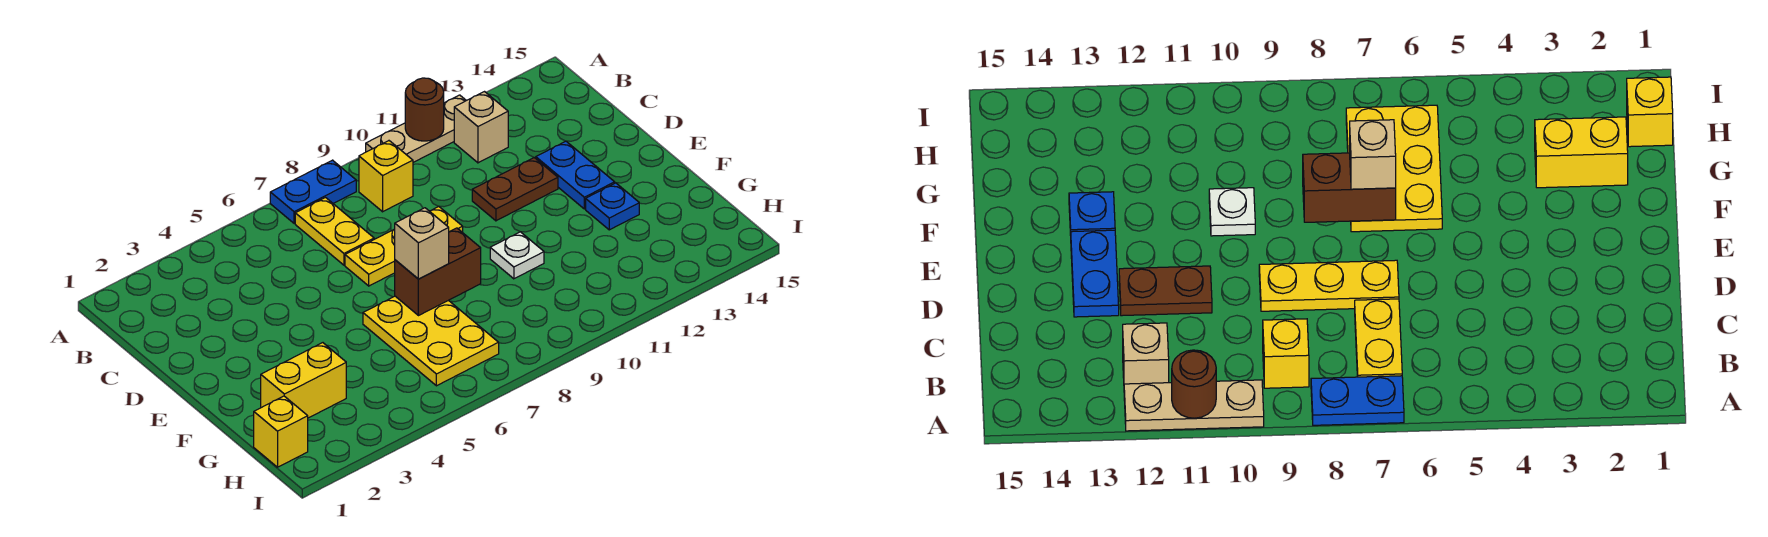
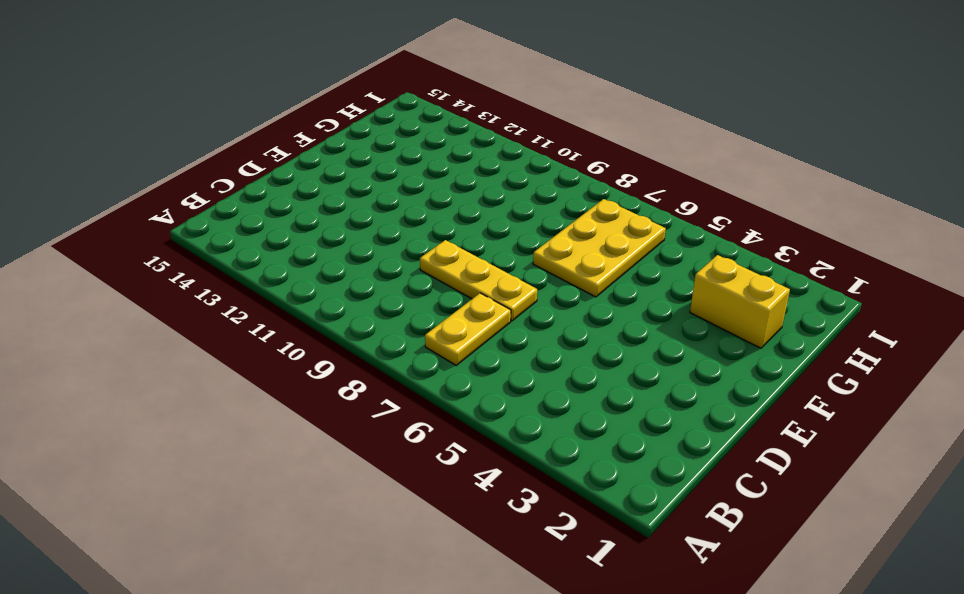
none -> blue 1x2 plate [270,160,356,223]
none -> tan 1x3 plate [366,95,466,162]
none -> yellow 1x1 brick [359,141,413,212]

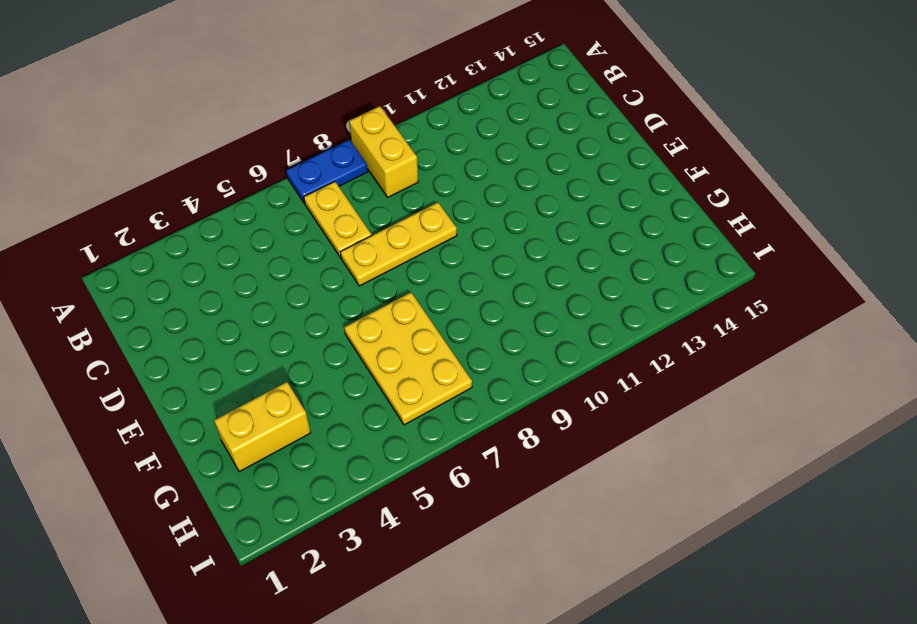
yellow 1x2 brick [349,106,418,197] -> yellow 1x1 brick [359,141,413,212]
none -> tan 1x3 plate [366,95,466,162]
none -> tan 1x1 brick [454,92,508,163]
none -> brown 1x2 plate [472,158,558,221]

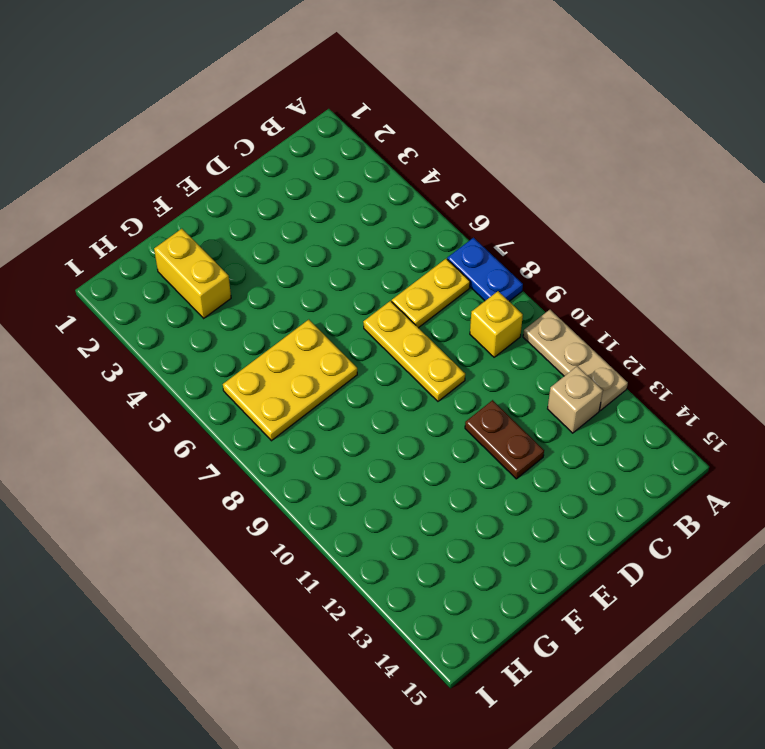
none -> blue 1x2 plate [536,141,615,209]
none -> white 1x1 plate [490,232,544,279]
none -> blue 1x1 plate [586,183,639,230]

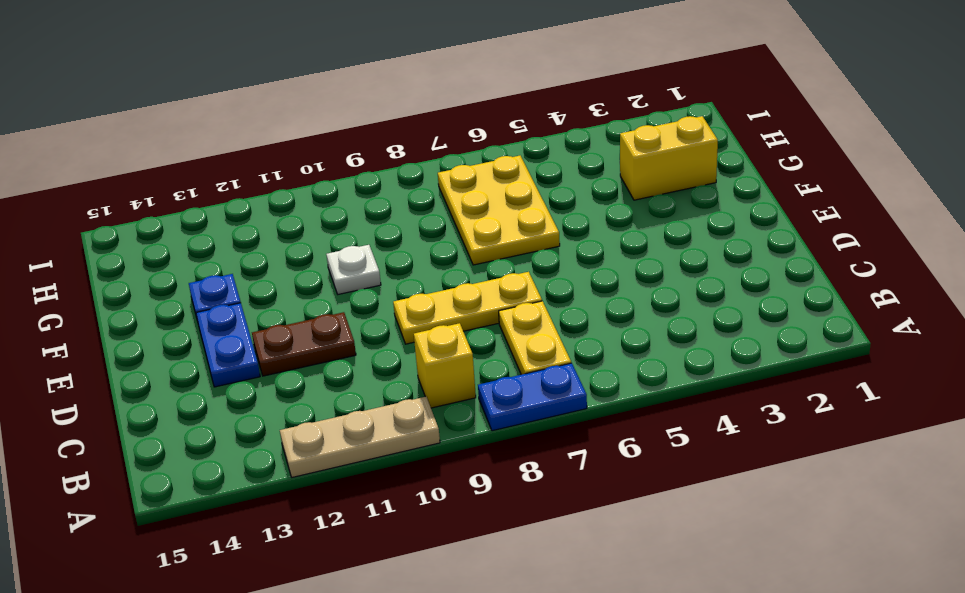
none -> tan 1x1 brick [454,92,508,163]
none -> yellow 1x1 brick [254,396,308,467]
none -> brown 1x1 round brick [405,78,444,141]

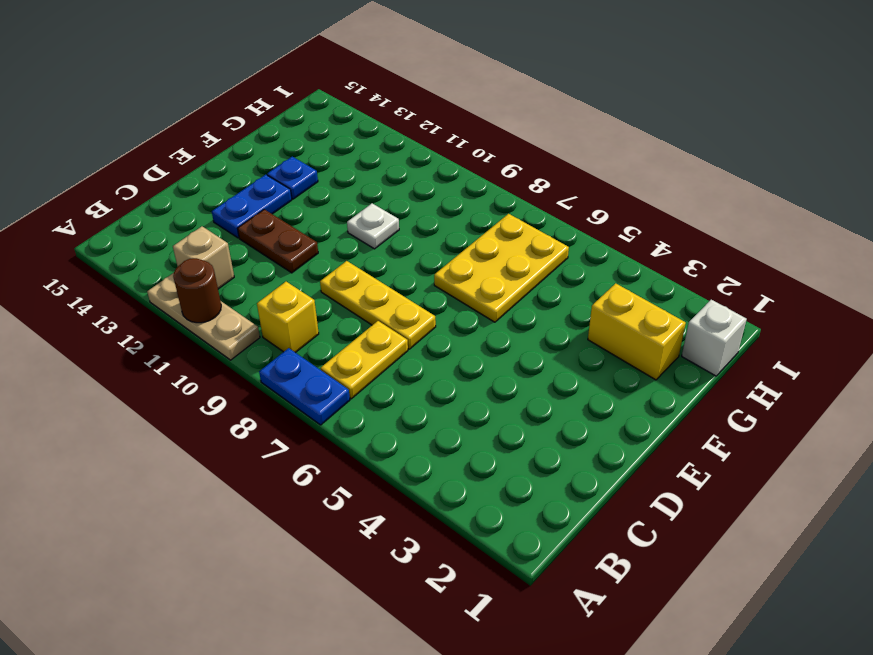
white 1x1 brick [682,300,747,376] -> yellow 1x1 brick [254,396,308,467]
none -> brown 1x2 brick [395,228,481,316]
none -> tan 1x1 brick [395,208,449,279]

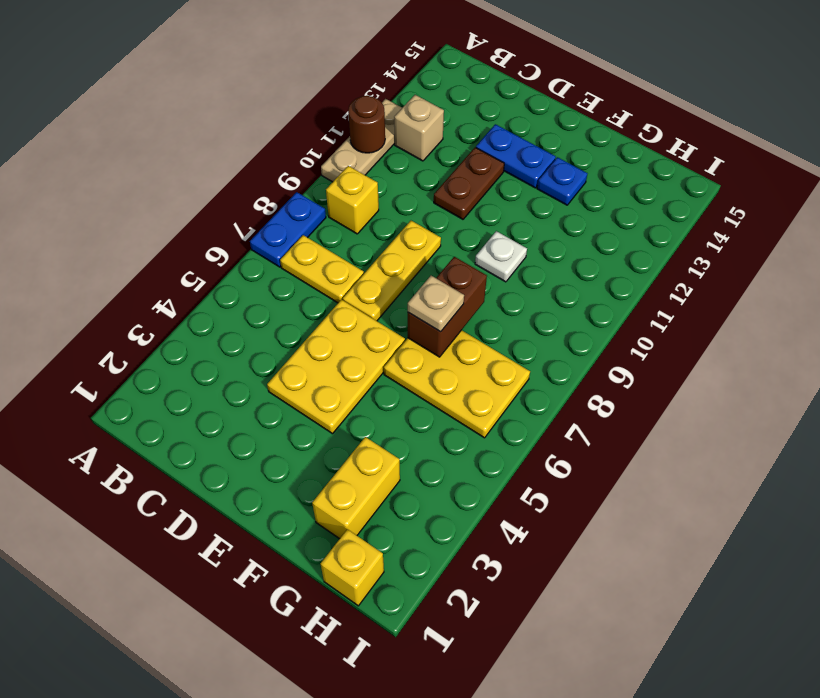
yellow 2x3 plate [267,299,405,434] -> none
tan 1x1 plate [408,276,464,332] -> tan 1x1 brick [395,208,449,279]

